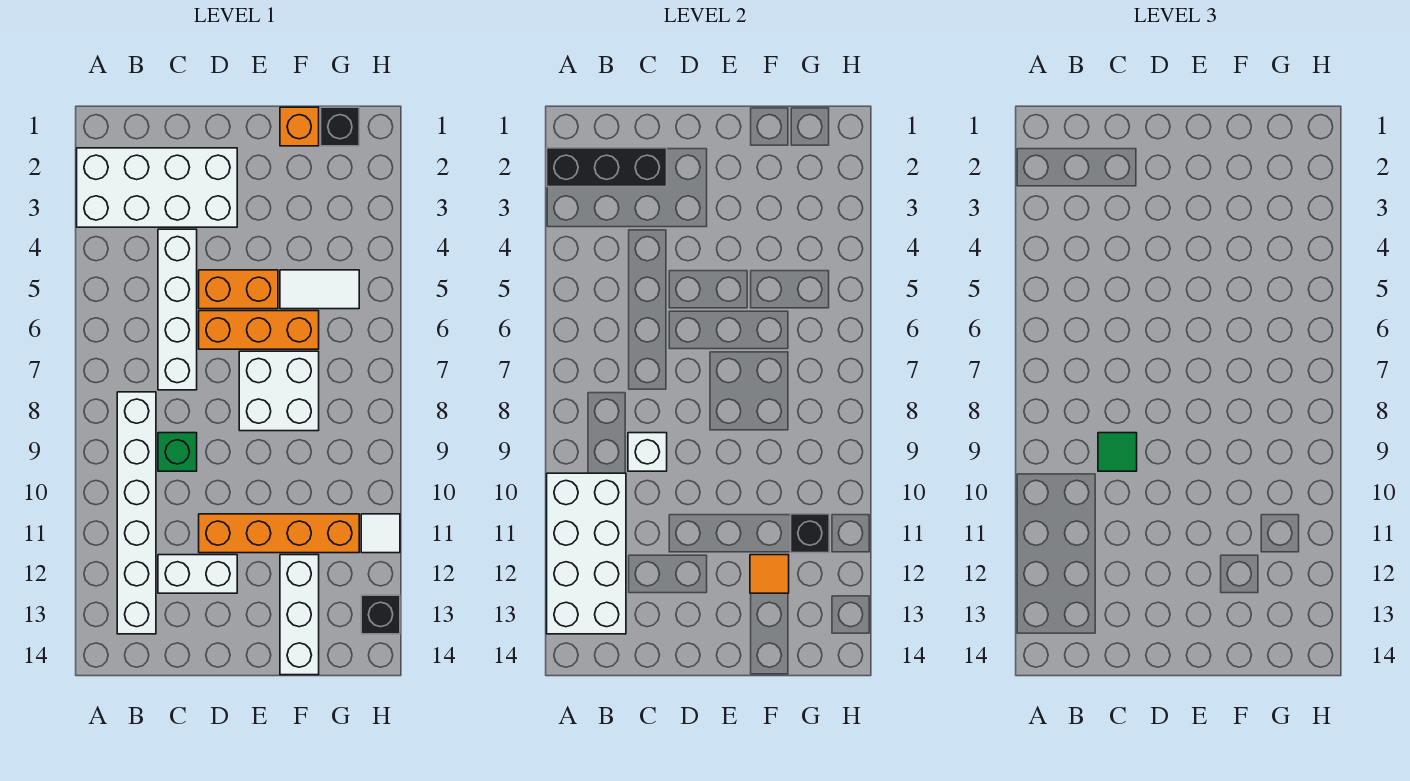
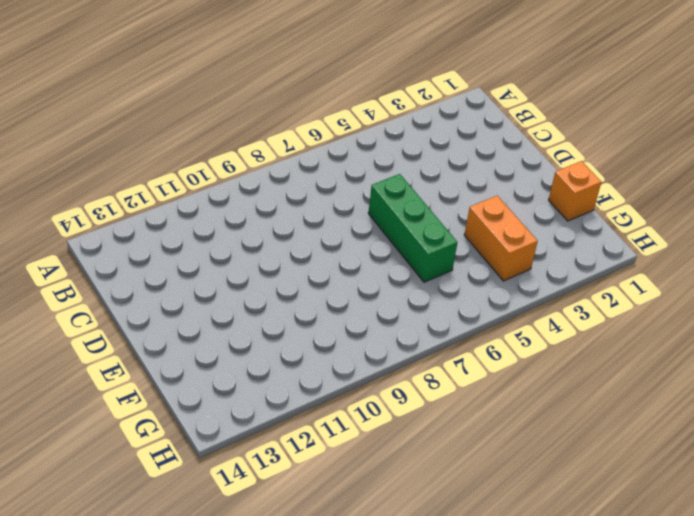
green 1x3 brick [368,174,458,282] -> orange 1x3 brick [199,311,319,349]
orange 1x2 brick [464,196,538,281] -> orange 1x2 brick moved to [199,270,278,309]
none -> white 2x4 brick [77,148,237,227]
none -> white 1x6 brick [117,392,156,634]
none -> white 1x4 brick [158,229,197,390]

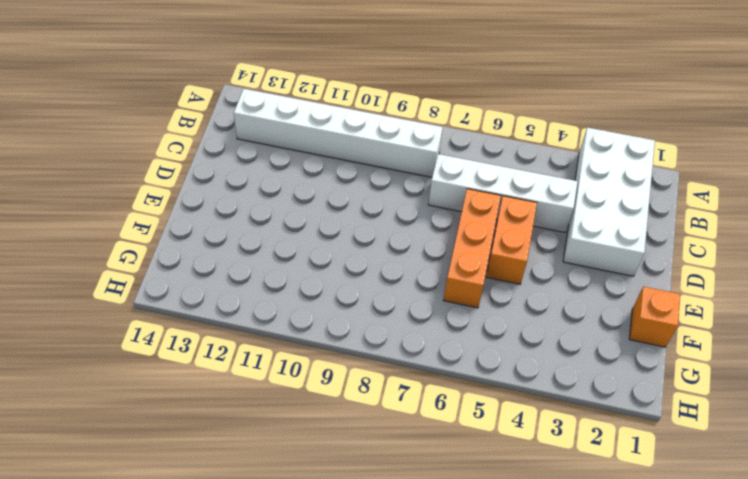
none -> green 1x1 brick [158,433,197,471]
none -> white 1x2 brick [158,555,237,593]
none -> orange 1x4 brick [199,514,359,553]

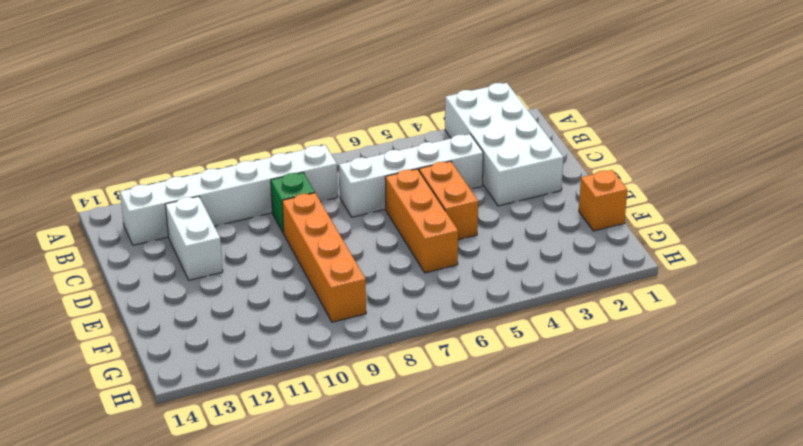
orange 1x4 brick [282,193,366,322] -> orange 1x4 brick moved to [199,514,359,553]
none -> white 2x2 brick [239,351,319,431]
none -> white 1x2 tile [280,270,359,309]
none -> white 1x3 brick [280,555,319,675]

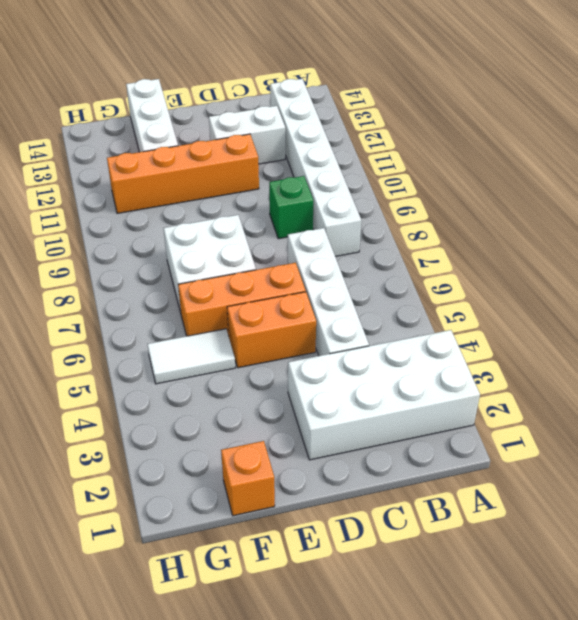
none -> black 1x1 brick [321,107,359,146]
none -> white 1x1 tile [361,514,400,553]
none -> black 1x1 brick [361,595,400,634]

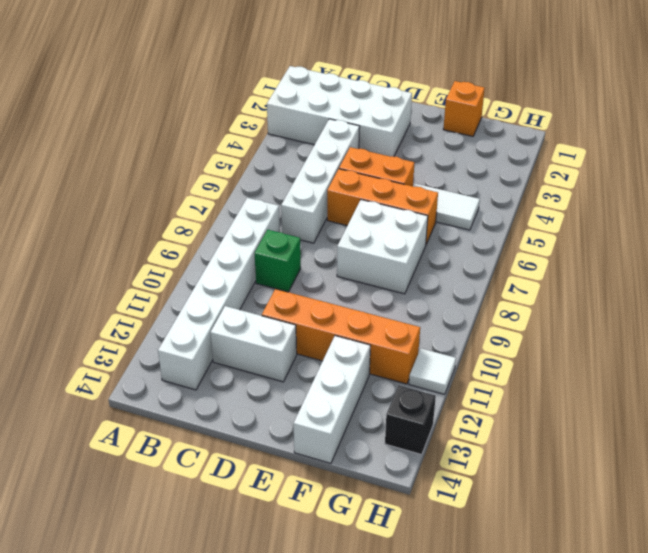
none -> black 1x1 brick [321,107,359,146]
none -> black 1x3 brick [547,148,667,187]
none -> white 2x4 brick [547,473,626,634]

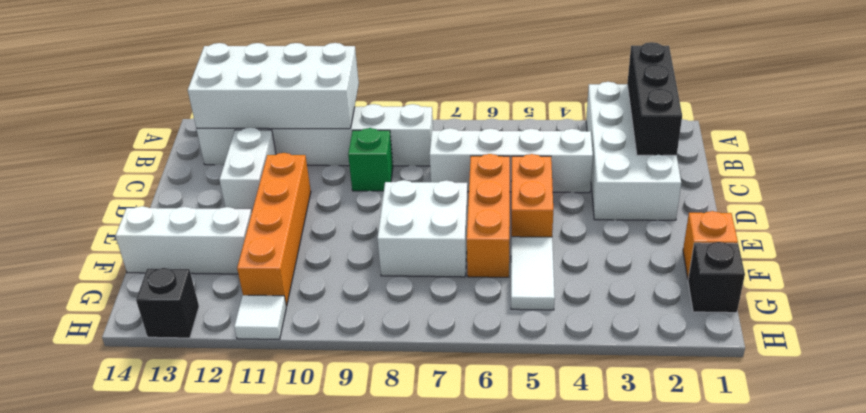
none -> white 1x1 brick [628,433,667,471]
none -> orange 1x1 tile [750,555,789,593]
none -> black 1x1 brick [791,514,829,553]

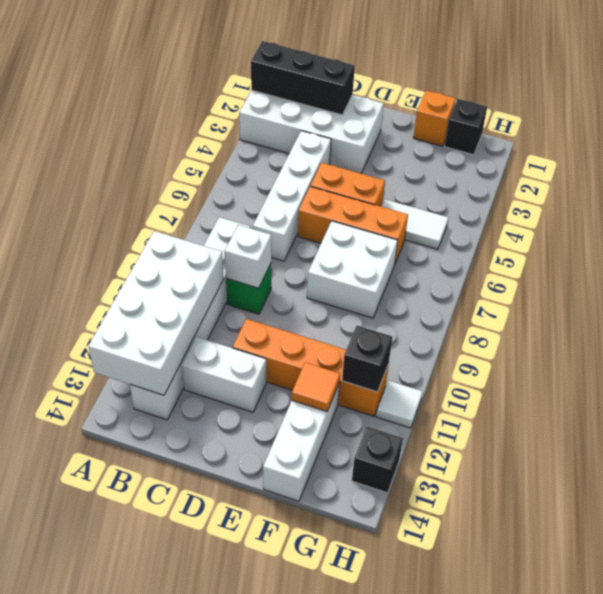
none -> green 1x1 tile [1098,433,1137,471]

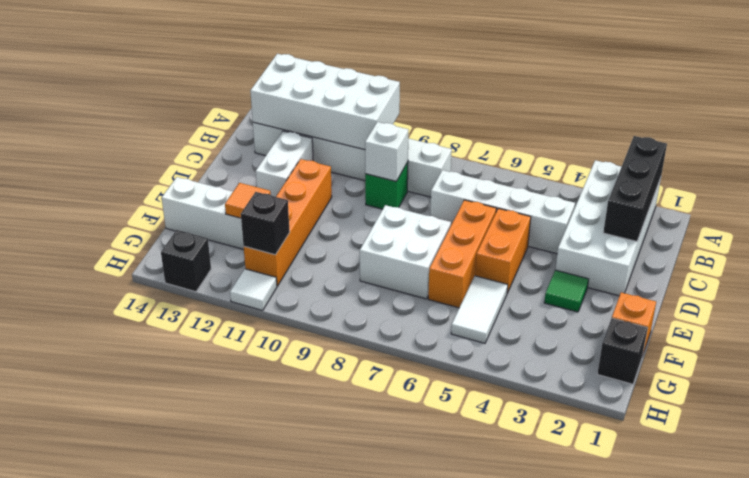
green 1x1 tile [544,270,589,312] -> green 1x1 tile moved to [1098,433,1137,471]

